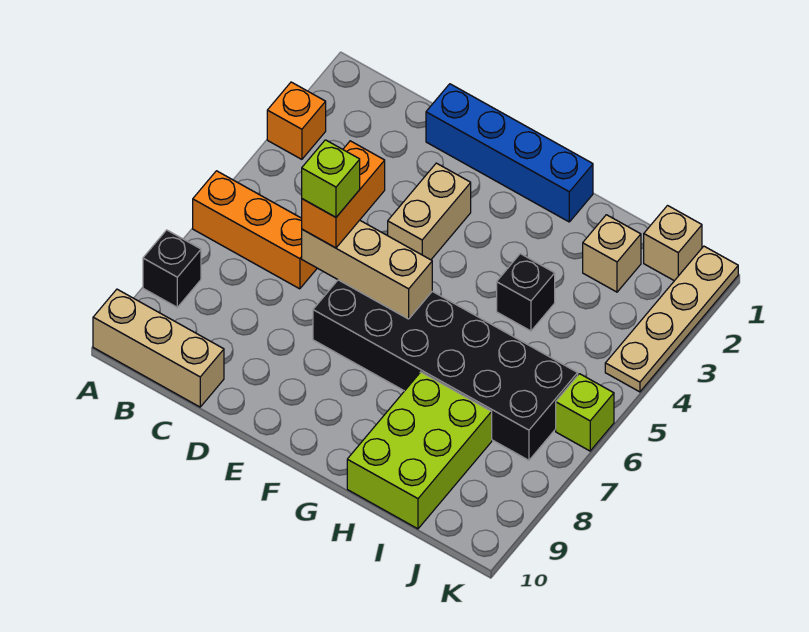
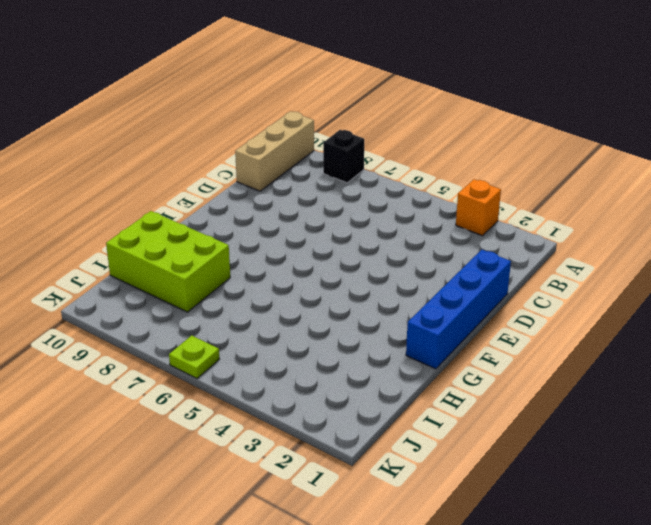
lime 1x1 plate [169,335,219,378] -> lime 1x1 brick [556,374,614,451]
none -> orange 1x3 brick [193,171,317,289]
none -> tan 1x2 brick [388,163,471,260]
none -> black 2x6 brick [313,280,578,460]

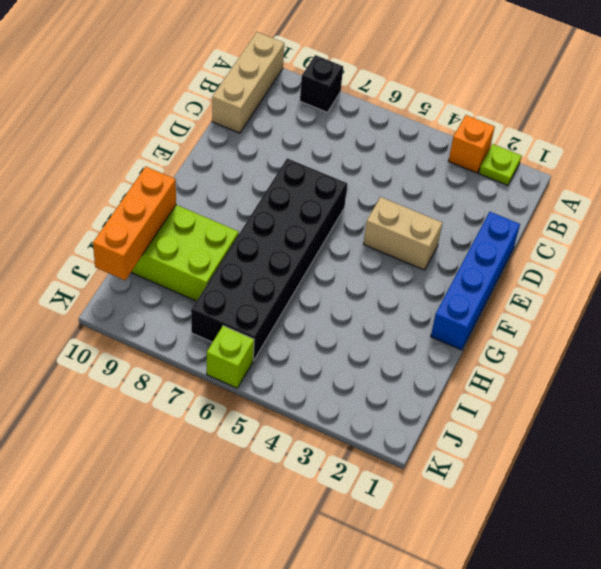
lime 1x1 plate [479,144,521,185] -> none
orange 1x3 brick [93,167,176,280] -> orange 1x3 brick moved to [193,171,317,289]
none -> black 1x1 brick [497,254,555,331]
none -> tan 1x1 brick [583,215,641,292]
none -> tan 1x1 brick [644,206,702,281]

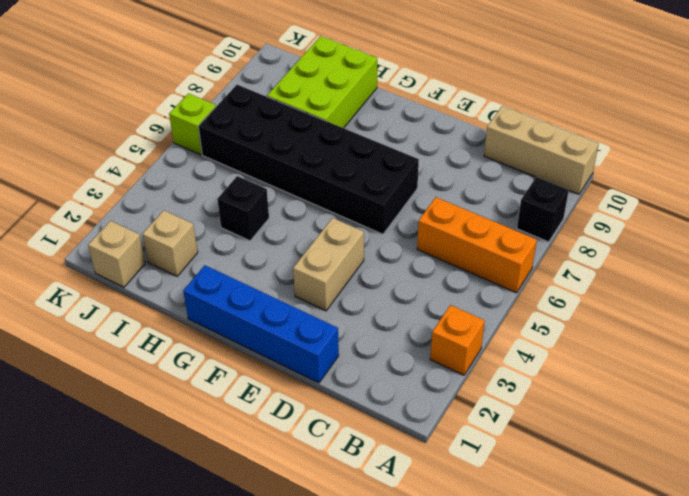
none -> tan 1x4 plate [605,246,738,392]
none -> tan 1x3 brick [302,220,432,319]
none -> orange 1x2 brick [302,141,385,248]

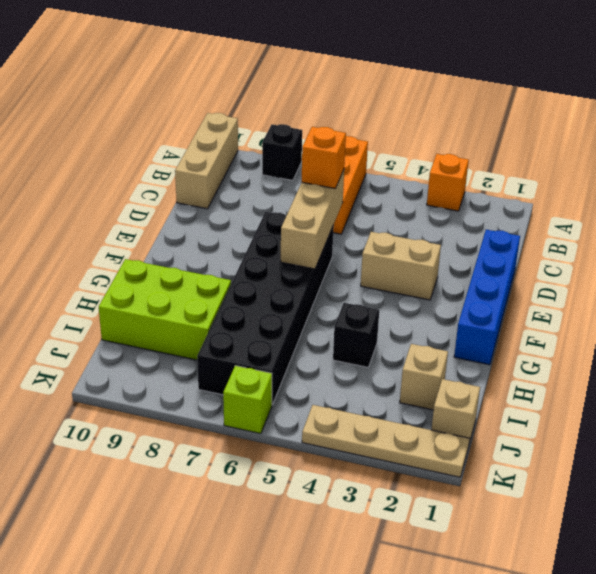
orange 1x1 brick [302,127,346,189] -> orange 1x2 brick [302,141,385,248]
none -> lime 1x1 brick [302,140,360,217]

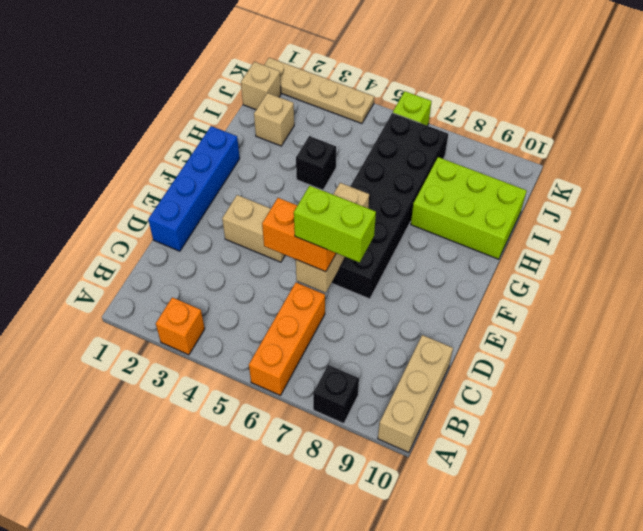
lime 1x2 brick [294,186,376,262] -> lime 1x1 brick [302,140,360,217]

